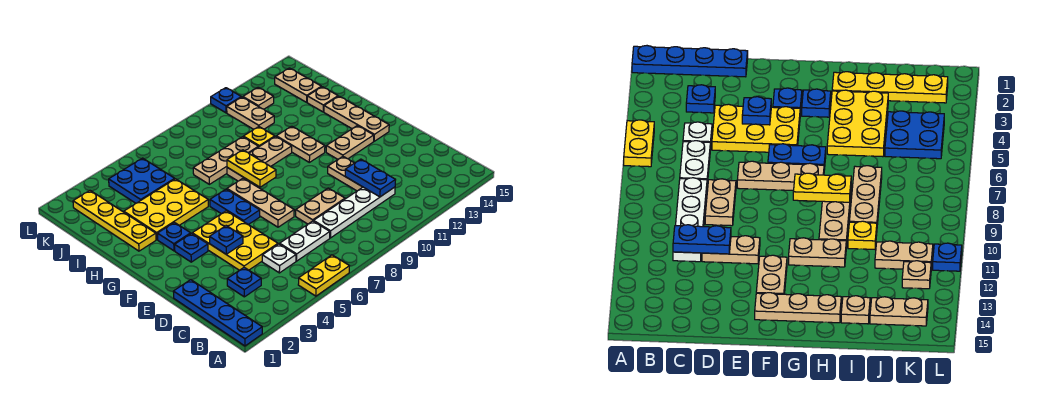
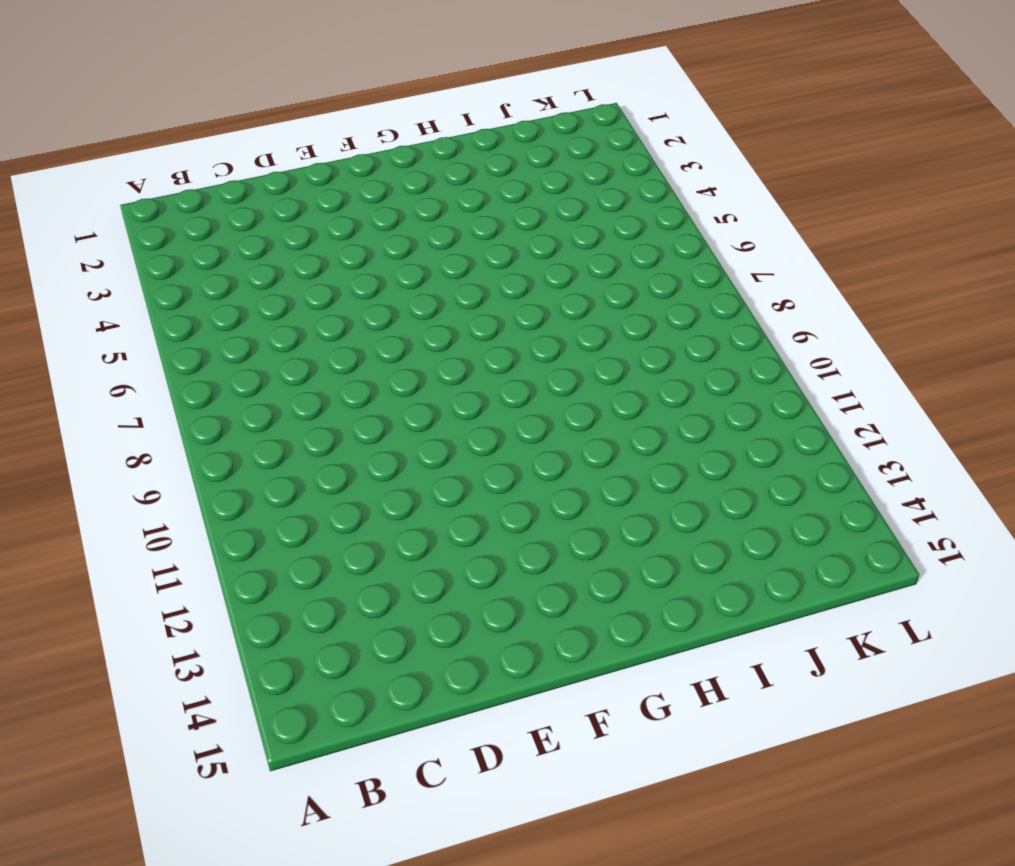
none -> blue 1x4 plate [173,280,262,346]
none -> yellow 1x2 plate [298,255,349,296]
none -> blue 1x1 plate [227,268,261,297]
none -> white 1x1 plate [262,244,296,273]

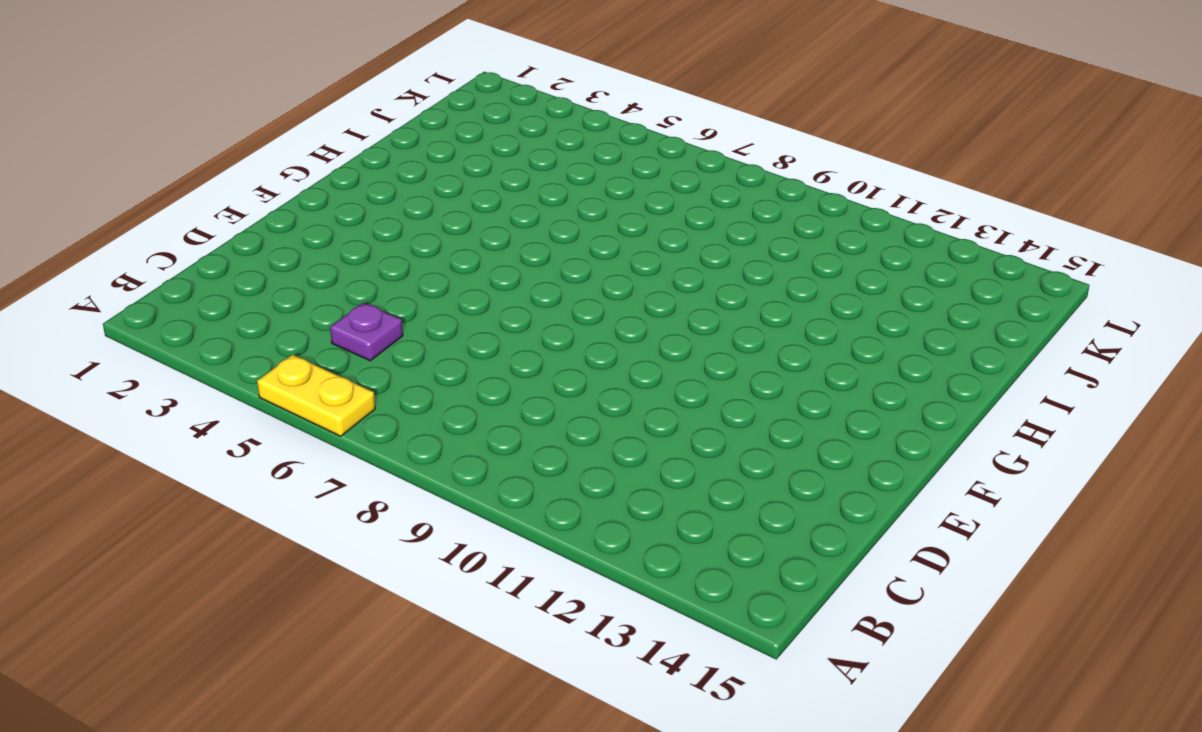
purple 1x1 plate [330,303,403,361] -> white 1x1 plate [262,244,296,273]
none -> blue 1x4 plate [173,280,262,346]
none -> blue 1x1 plate [227,268,261,297]
none -> white 1x2 plate [280,221,330,261]
none -> white 1x4 plate [314,187,395,238]

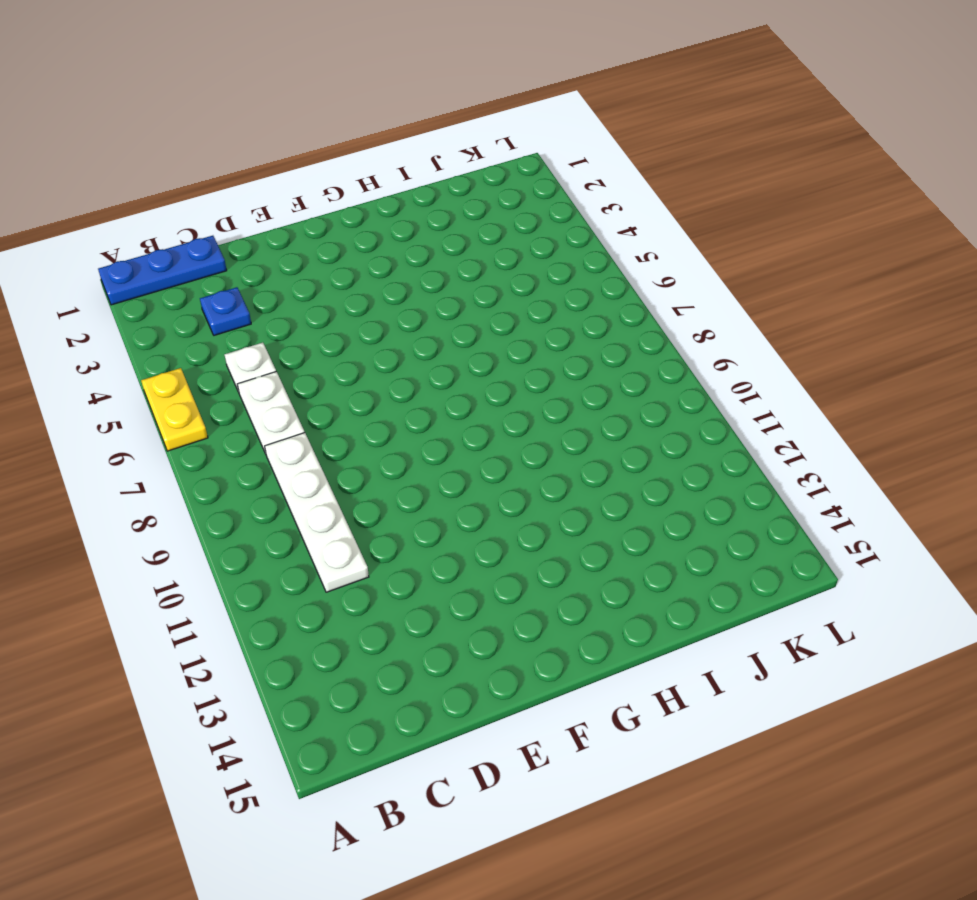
blue 1x3 plate [98,236,227,305] -> blue 1x4 plate [173,280,262,346]
none -> yellow 2x3 plate [192,211,278,270]
none -> tan 1x2 plate [296,188,345,224]
none -> tan 1x2 plate [328,157,362,191]
none -> tan 1x3 plate [227,178,294,227]

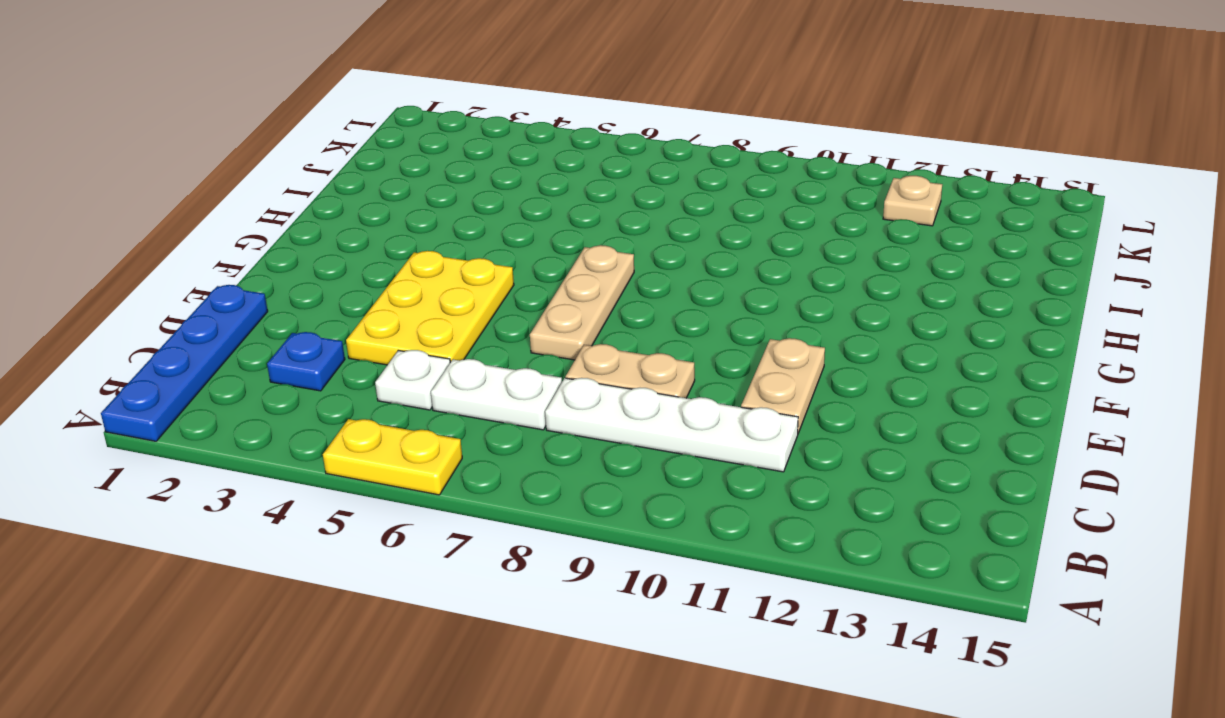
none -> blue 1x1 plate [175,233,208,262]
none -> blue 1x2 plate [210,189,260,225]
none -> tan 1x2 plate [326,126,374,159]
none -> tan 1x3 plate [324,96,389,141]

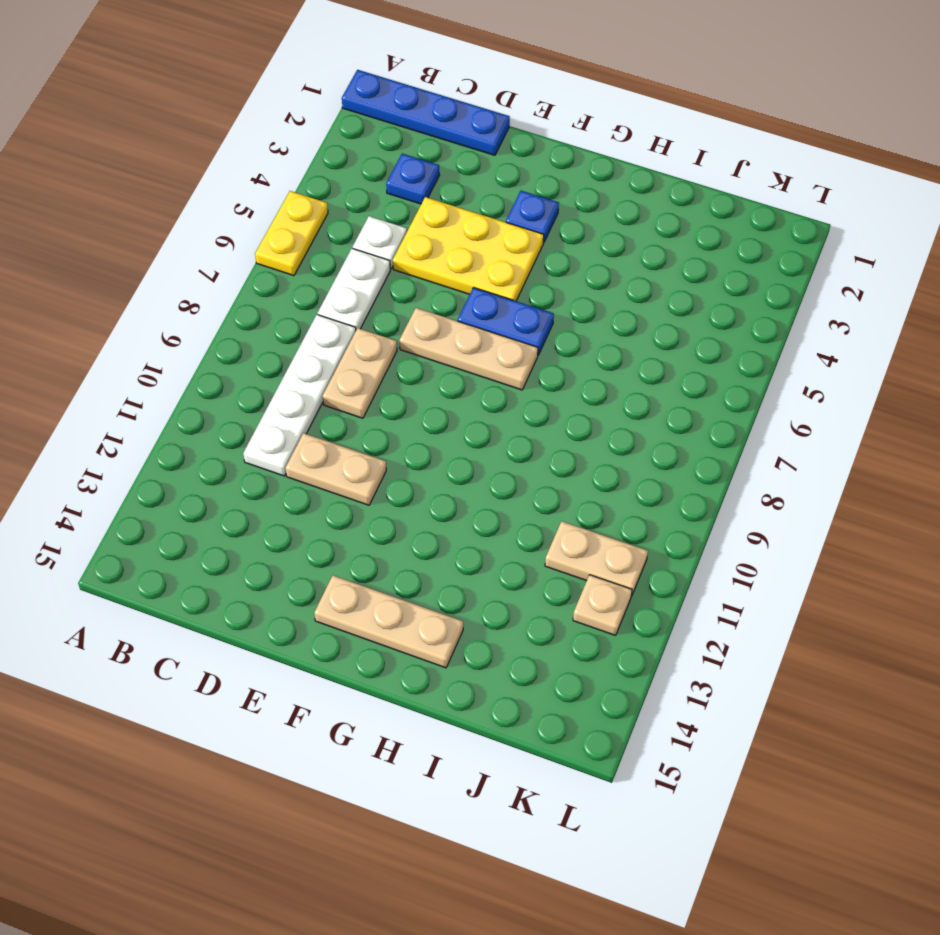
none -> tan 1x2 plate [326,126,374,159]
none -> blue 1x1 plate [157,222,191,251]
none -> tan 1x2 plate [276,126,325,162]
none -> yellow 1x4 plate [73,191,156,251]

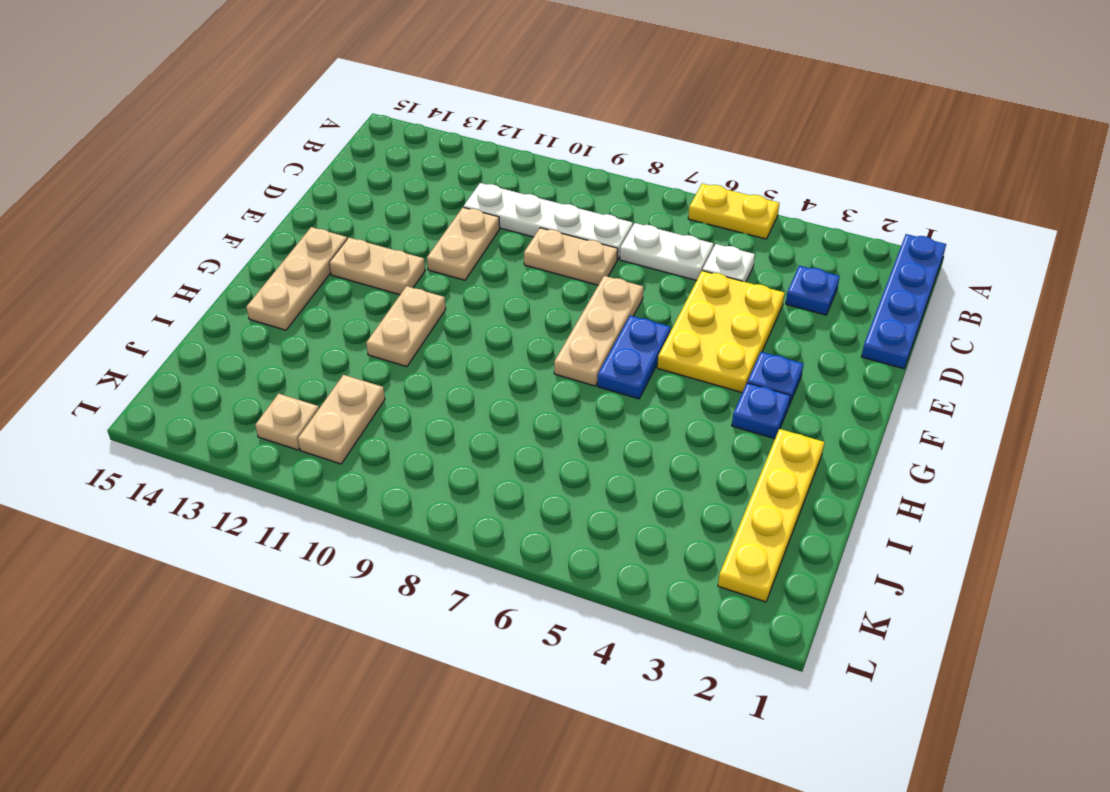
none -> yellow 2x3 plate [124,179,208,240]
none -> tan 1x3 plate [227,136,292,181]
none -> tan 1x3 plate [193,137,258,184]
none -> yellow 1x1 plate [243,127,275,147]

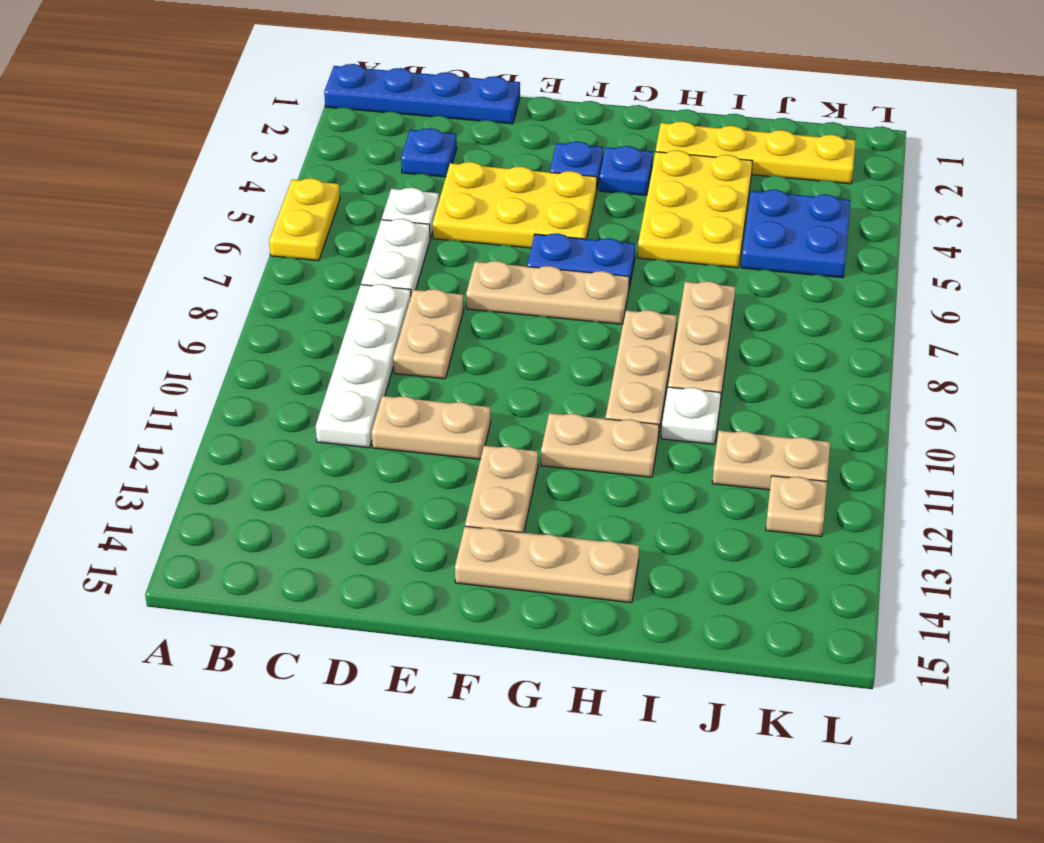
white 1x1 plate [661,387,721,444] -> yellow 1x1 plate [243,127,275,147]
none -> tan 1x1 plate [307,87,338,112]
none -> tan 1x2 plate [275,68,321,102]
none -> blue 1x1 plate [211,88,241,113]
none -> blue 1x2 plate [345,159,395,197]

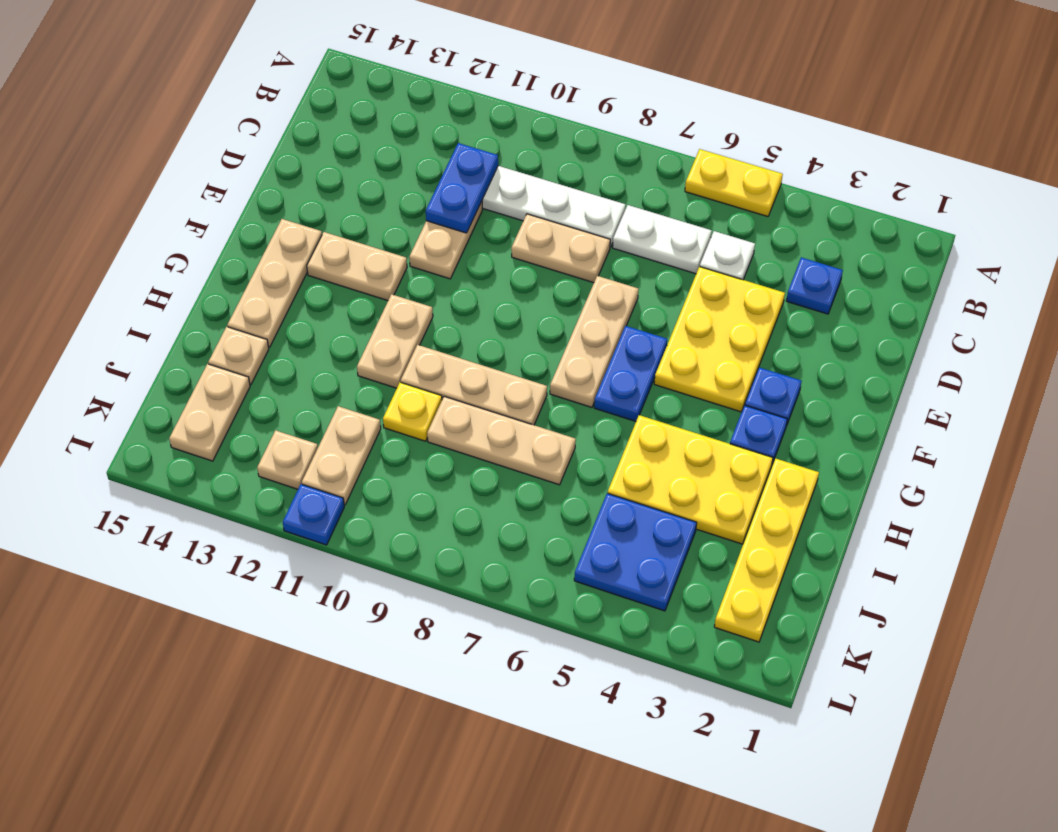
none -> blue 1x4 plate [173,280,262,346]
none -> blue 1x1 plate [210,226,243,254]
none -> yellow 1x2 plate [227,150,276,187]

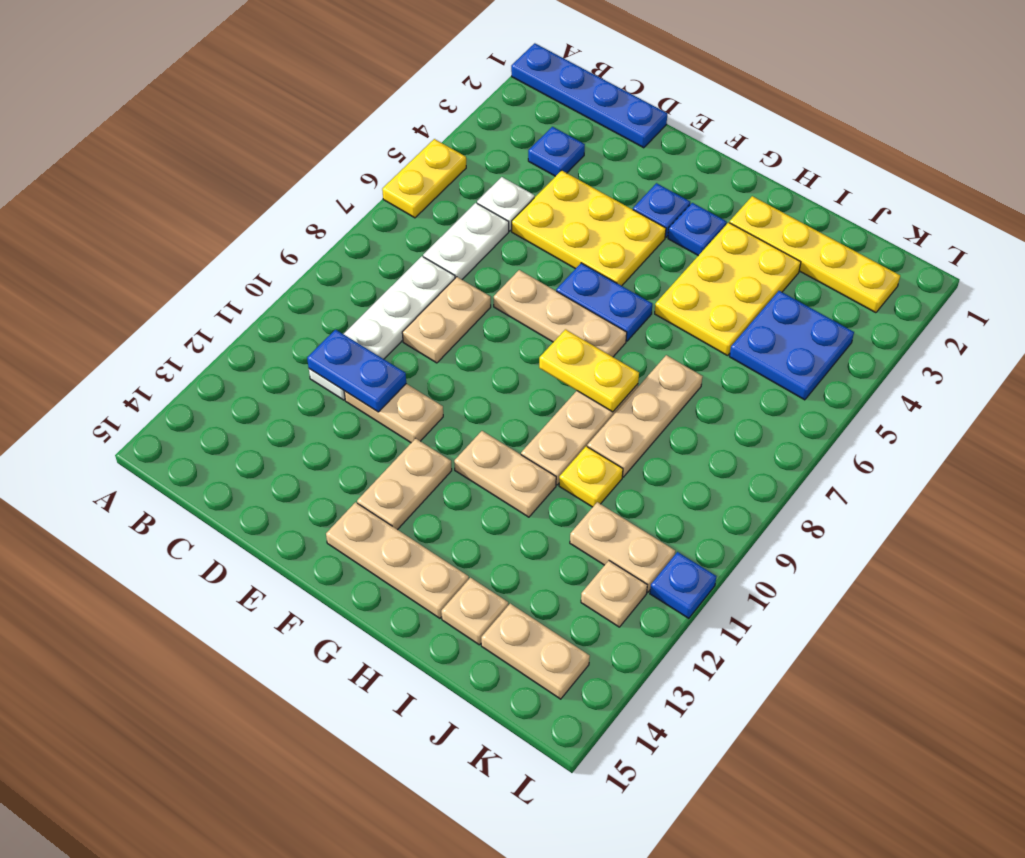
none -> blue 1x1 plate [210,226,243,254]

